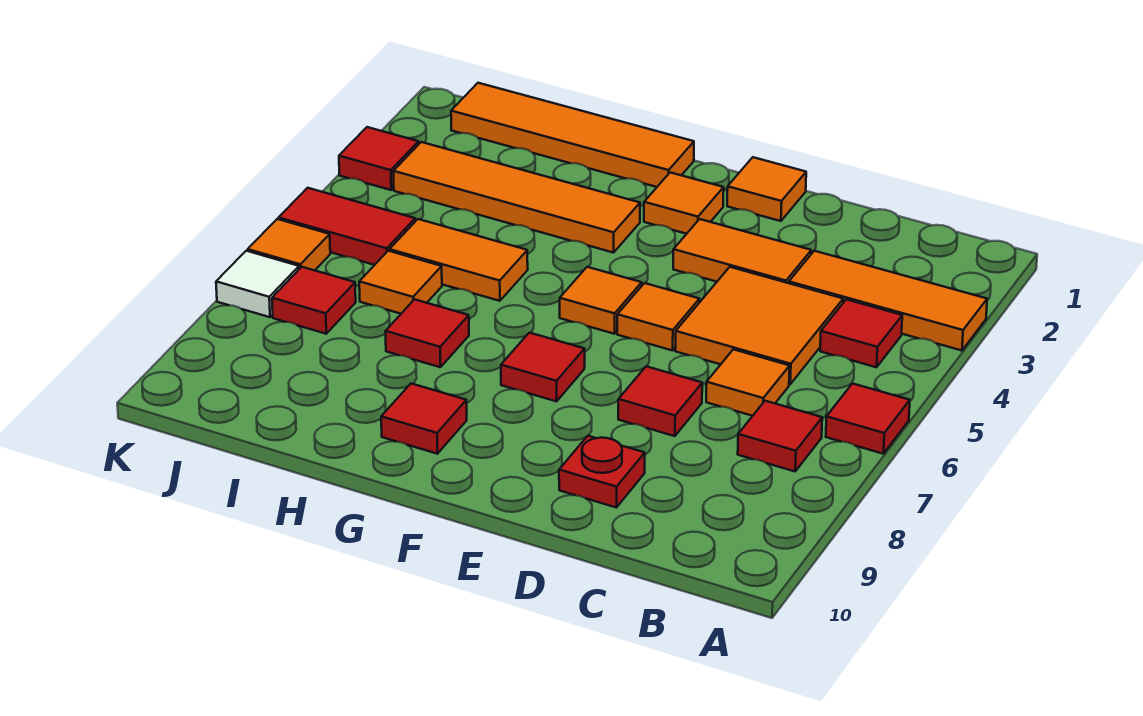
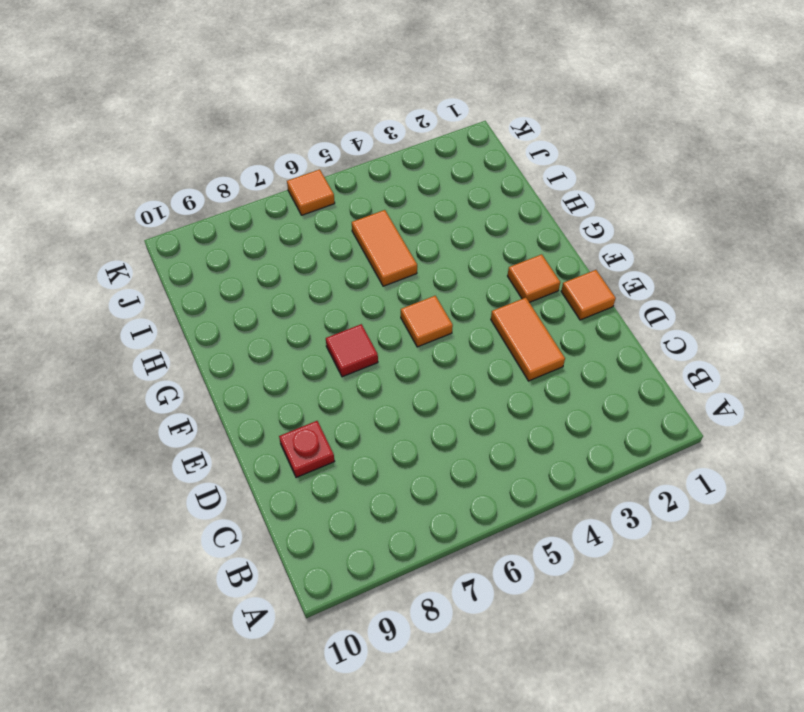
none -> orange 1x3 tile [789,251,987,351]
none -> red 1x1 tile [826,384,910,454]
none -> red 1x1 tile [820,299,902,367]

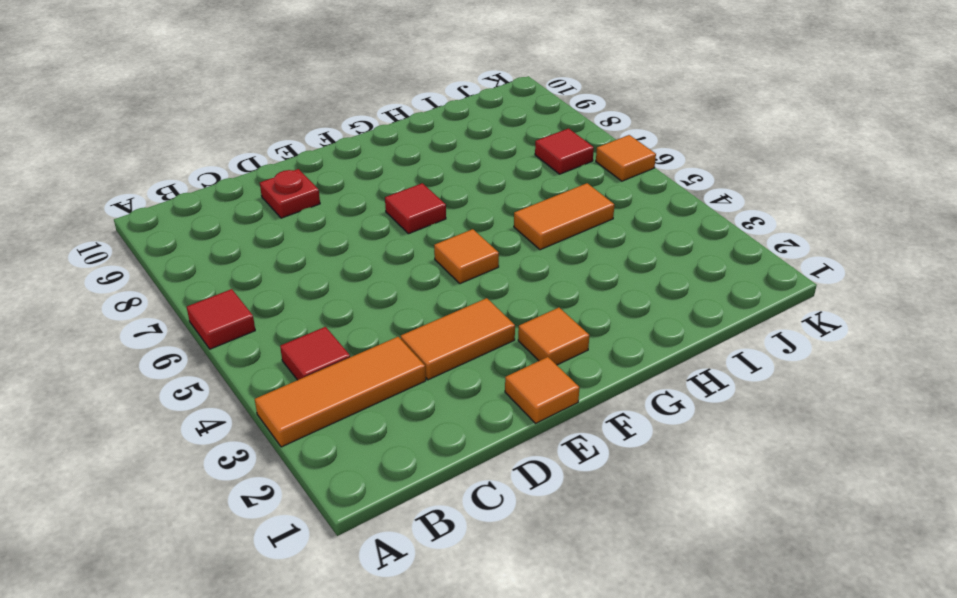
none -> red 1x1 tile [738,401,822,471]
none -> orange 2x2 tile [675,267,843,384]
none -> orange 1x1 tile [706,349,790,416]

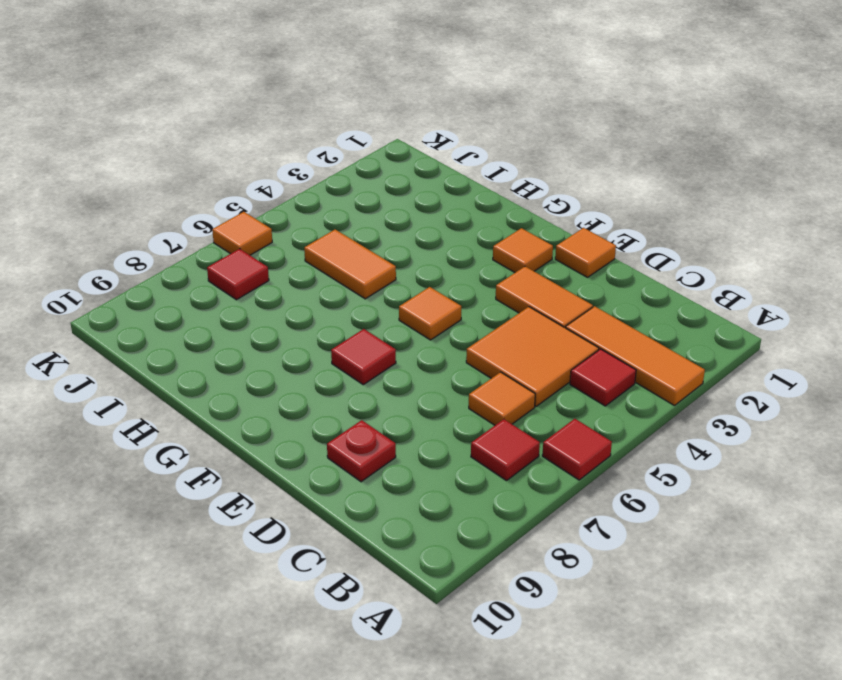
none -> red 1x1 tile [618,366,702,436]
none -> orange 1x1 tile [617,283,699,350]
none -> orange 1x4 tile [451,83,694,187]

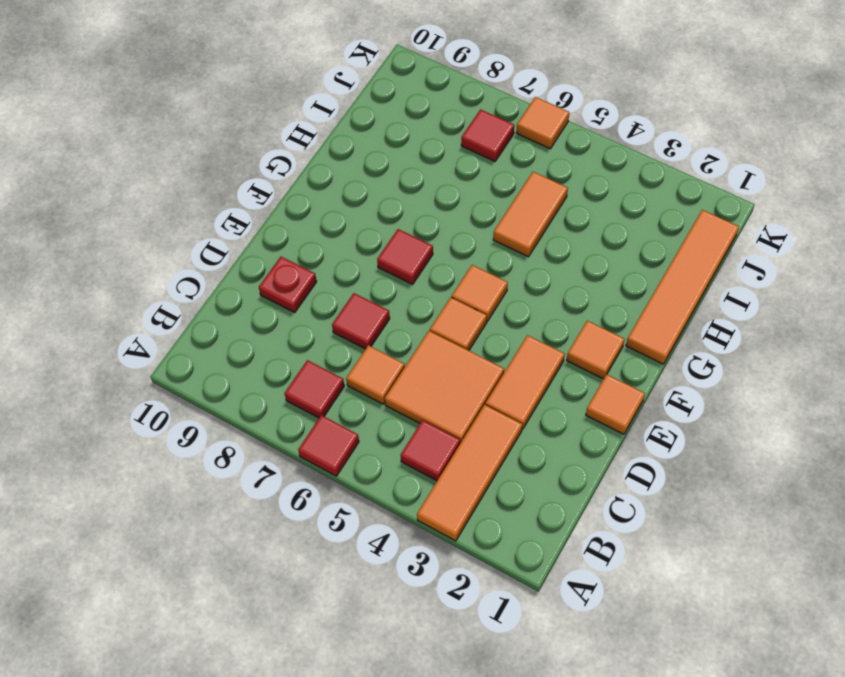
none -> orange 1x4 tile [393,142,640,253]
none -> red 1x1 tile [381,384,467,454]
none -> red 1x1 tile [385,299,469,367]

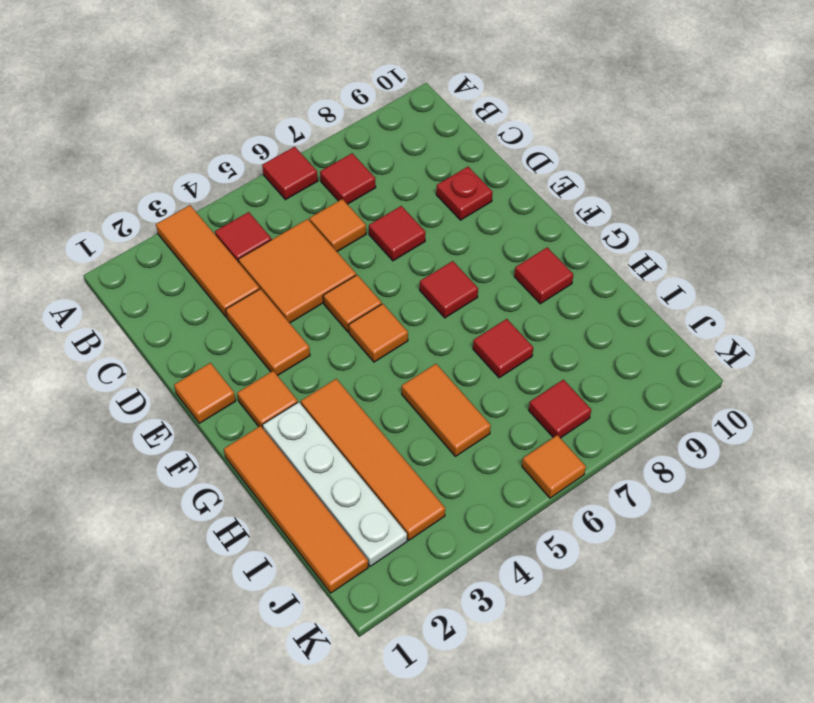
white 1x4 plate [263,402,407,566] -> none
none -> orange 1x1 tile [359,251,442,314]
none -> red 1x2 tile [279,188,415,265]
none -> red 1x1 tile [339,127,419,190]

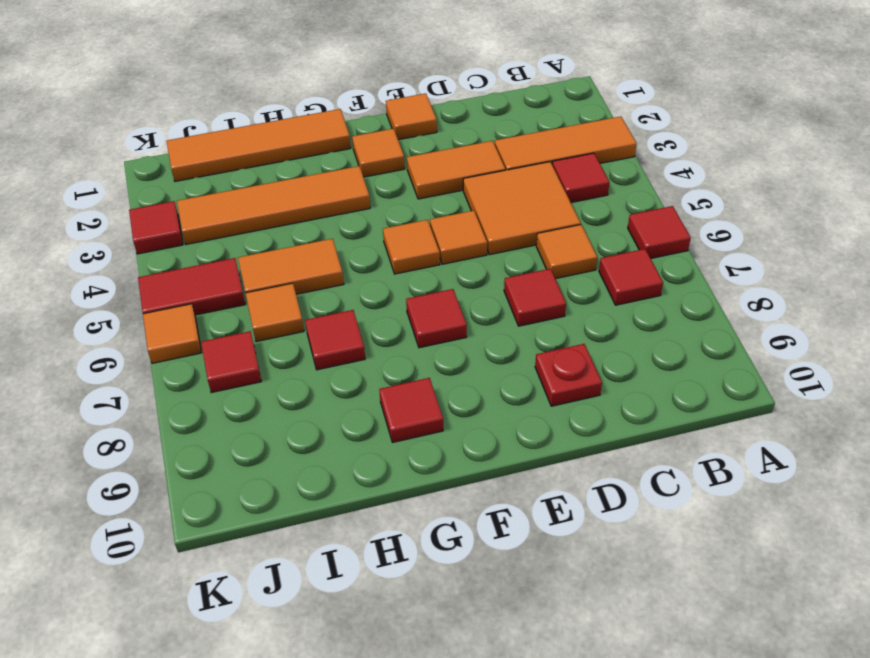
none -> white 1x1 tile [216,251,299,317]

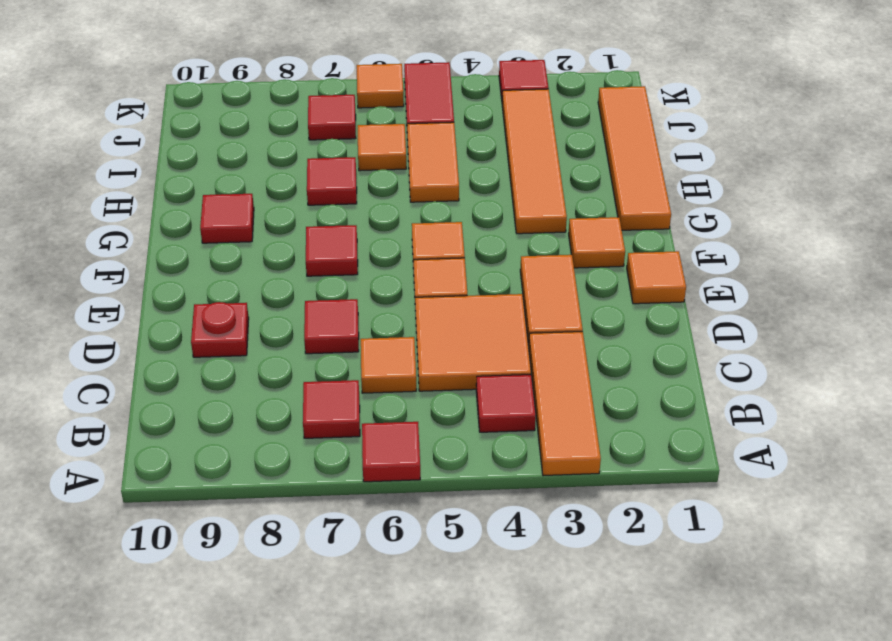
none -> white 1x1 tile [216,251,299,317]

